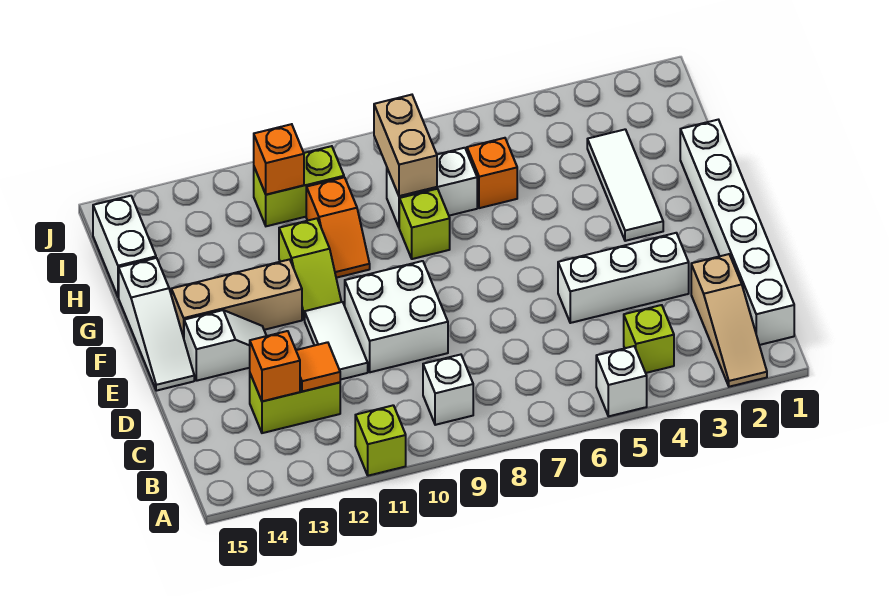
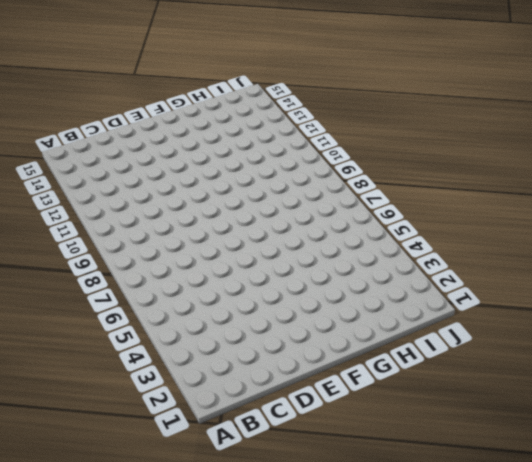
none -> tan 1x3 slope [691,254,767,387]
none -> white 1x1 brick [596,346,647,416]
none -> lime 1x1 brick [355,405,406,476]

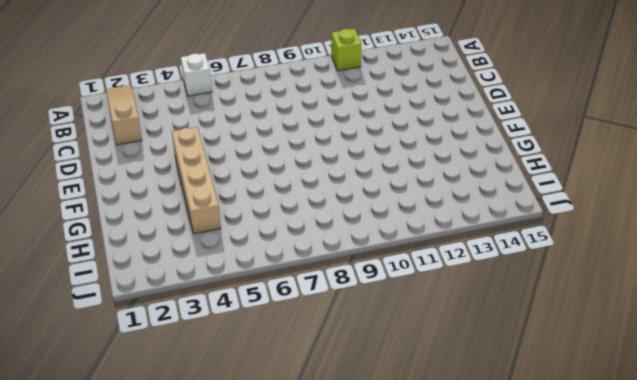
tan 1x4 brick [172,127,221,234] -> none
none -> white 1x6 brick [680,120,794,345]
none -> lime 1x1 brick [624,305,674,373]
none -> white 1x1 brick [423,355,473,425]

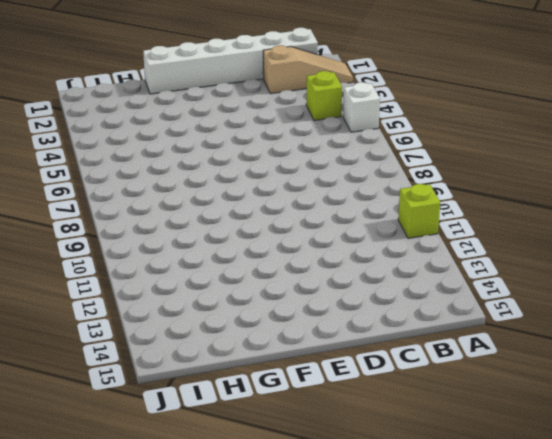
none -> white 1x1 brick [423,355,473,425]
none -> lime 1x2 brick [250,374,340,433]
none -> white 1x3 brick [558,233,689,323]

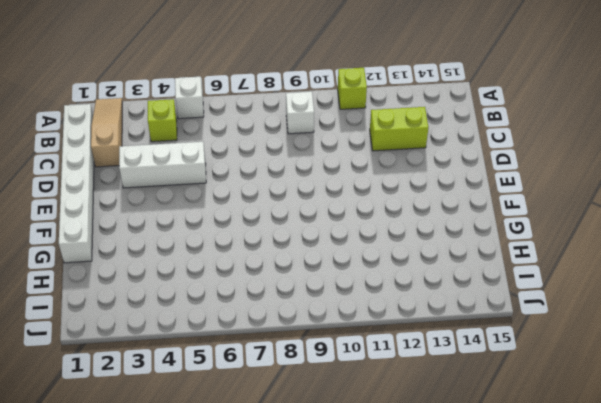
none -> white 2x2 brick [345,261,448,372]
none -> white 1x2 tile [305,302,368,380]
none -> white 1x2 slope [184,310,266,381]

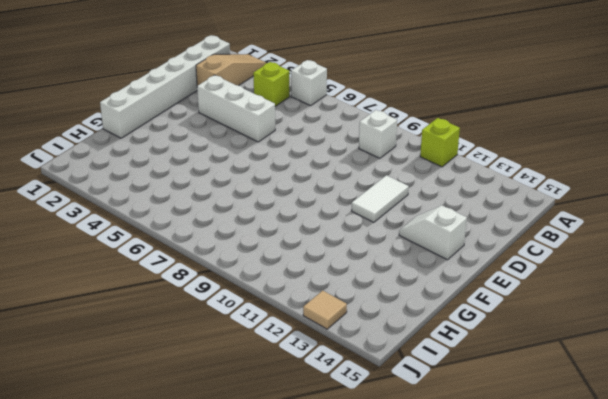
tan 1x1 tile [303,291,347,329] -> none
none -> lime 1x2 brick [250,374,340,433]
none -> white 2x2 brick [345,261,448,372]
none -> white 1x3 slope [119,258,194,391]

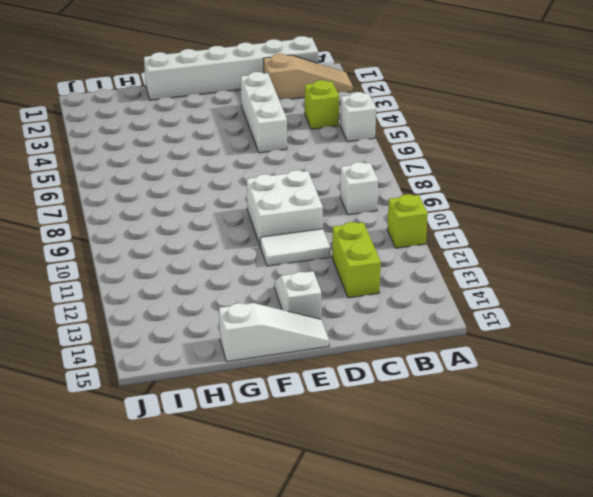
none -> white 1x3 tile [587,129,663,241]
none -> lime 1x2 slope [279,218,341,320]
none -> tan 1x3 brick [171,259,302,338]

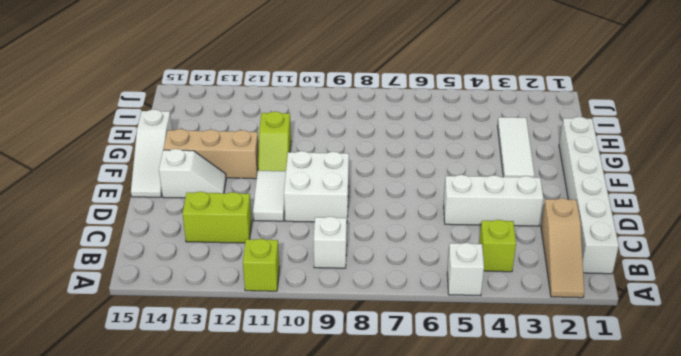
none -> lime 1x1 brick [399,189,450,259]
none -> orange 1x2 slope [306,177,370,278]
none -> orange 1x1 brick [467,138,517,208]

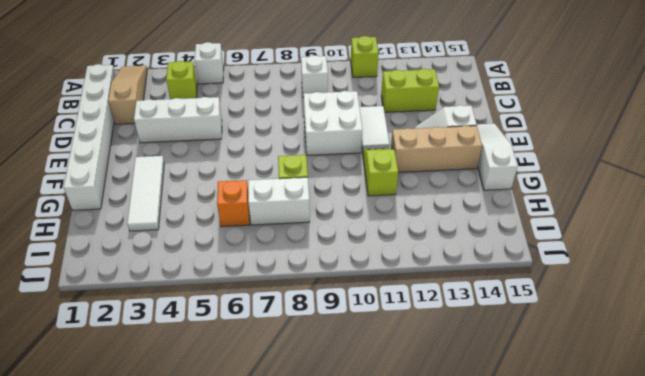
none -> orange 1x2 slope [306,177,370,278]
none -> white 1x2 brick [93,196,156,297]
none -> lime 1x2 brick [254,146,344,226]

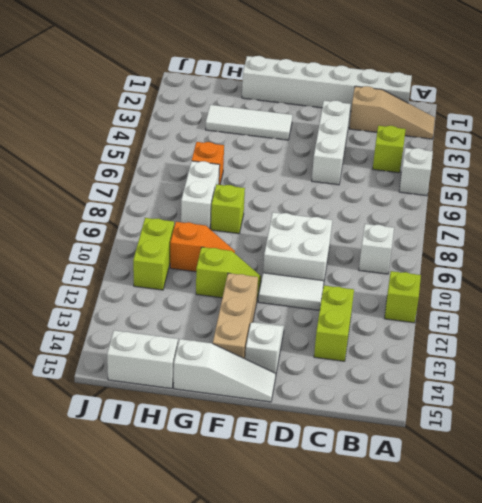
none -> orange 1x1 tile [296,342,340,392]
none -> orange 1x1 brick [250,331,300,401]
none -> tan 1x2 brick [374,95,437,196]

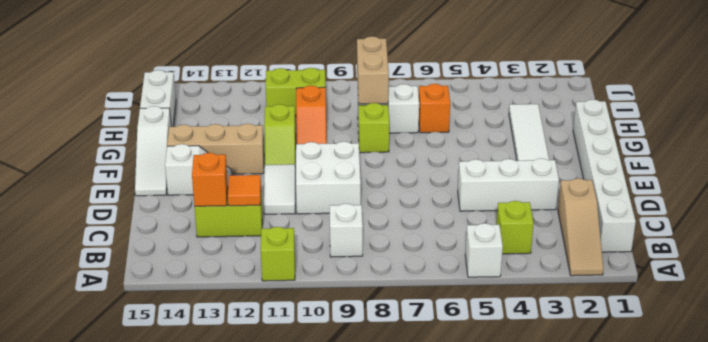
none -> orange 1x1 brick [254,124,304,195]

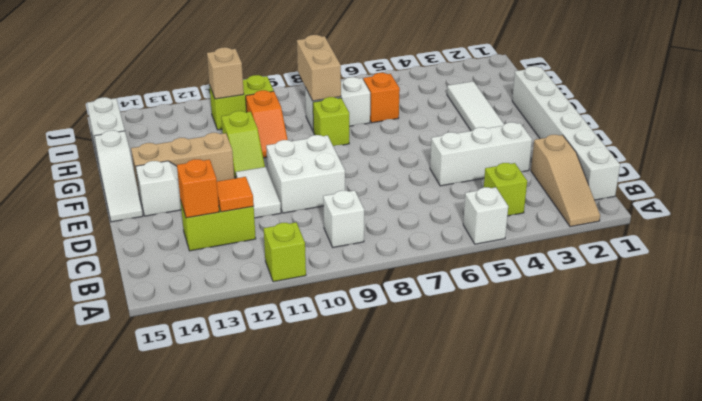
tan 1x1 brick [207,47,244,99] -> orange 1x1 brick [254,124,304,195]

